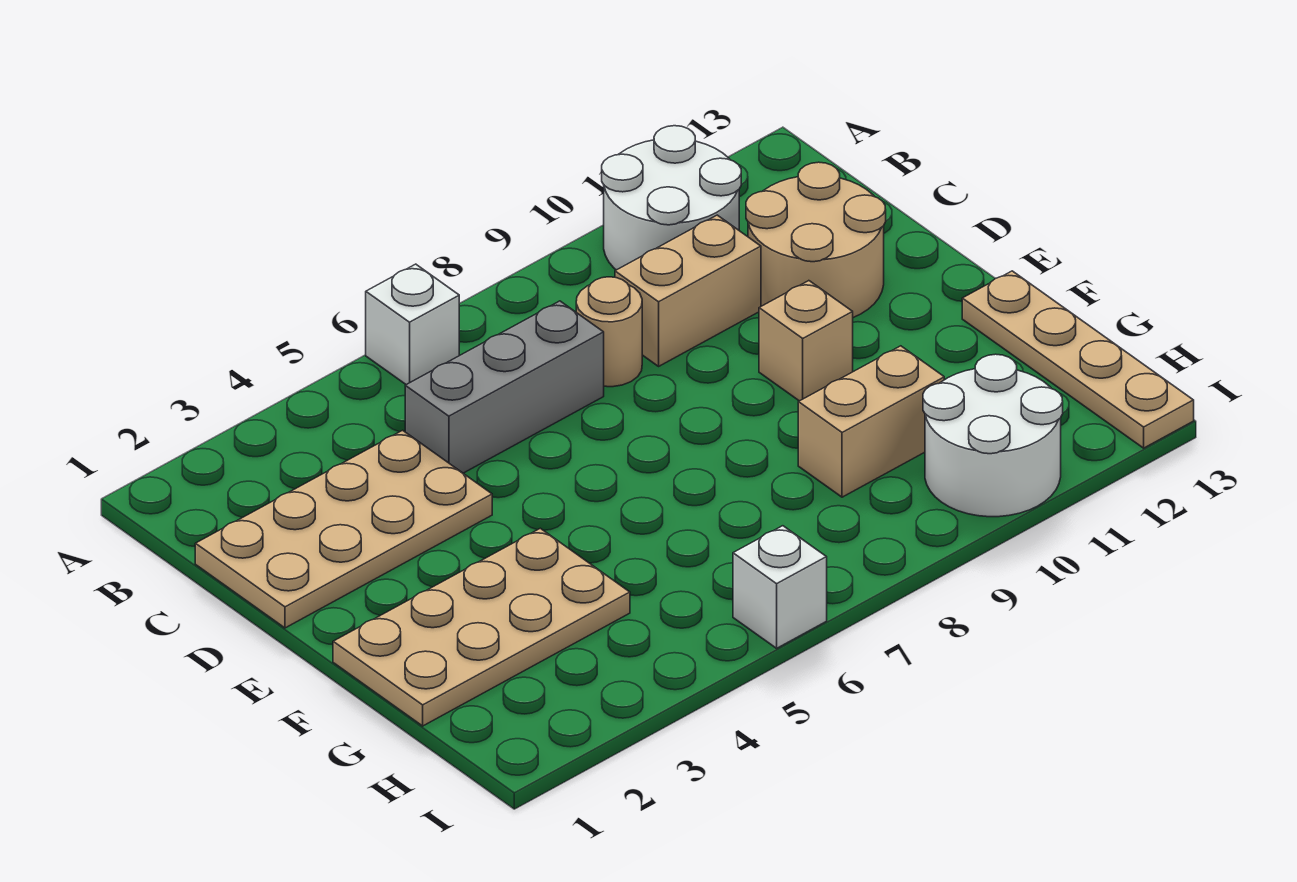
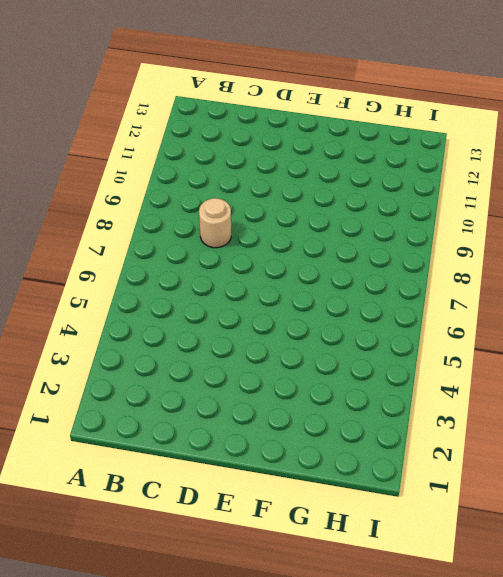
none -> white 1x1 brick [366,264,459,385]
none -> white 2x2 round brick [602,126,741,270]
none -> tan 2x4 plate [195,430,492,628]

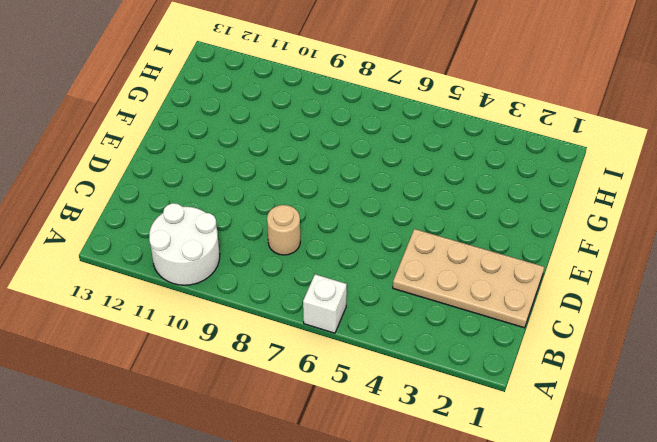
none -> grey 1x3 brick [405,301,604,473]
none -> tan 1x2 brick [615,215,761,366]
none -> tan 2x2 round brick [746,162,886,318]

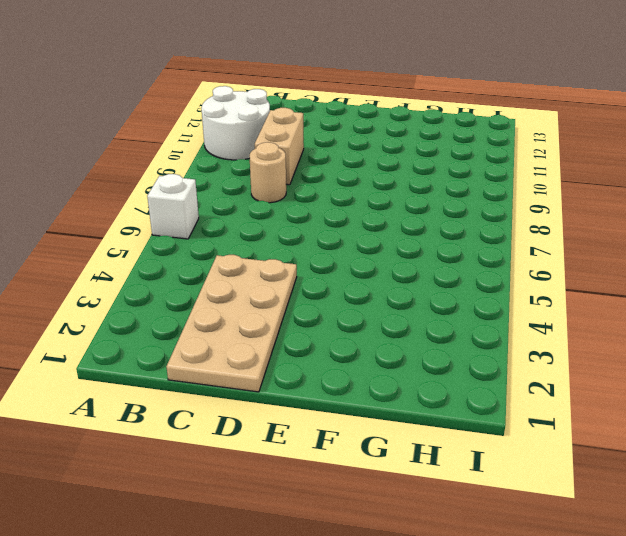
none -> grey 1x3 brick [405,301,604,473]
none -> tan 2x2 round brick [746,162,886,318]
none -> tan 1x1 brick [759,281,853,401]

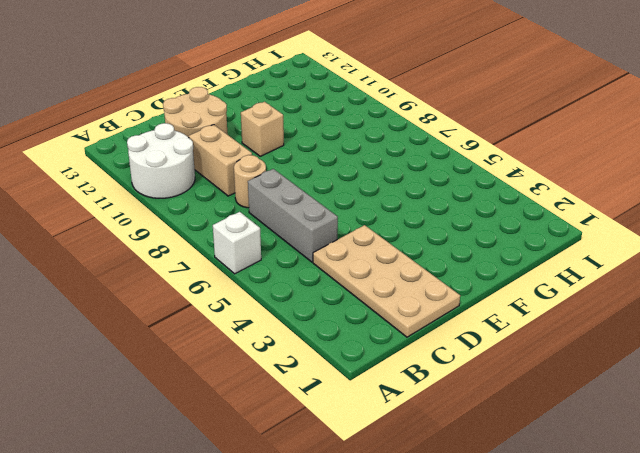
none -> tan 2x4 plate [333,528,630,726]
none -> tan 1x4 plate [962,271,1194,448]
none -> tan 1x2 brick [798,346,944,497]

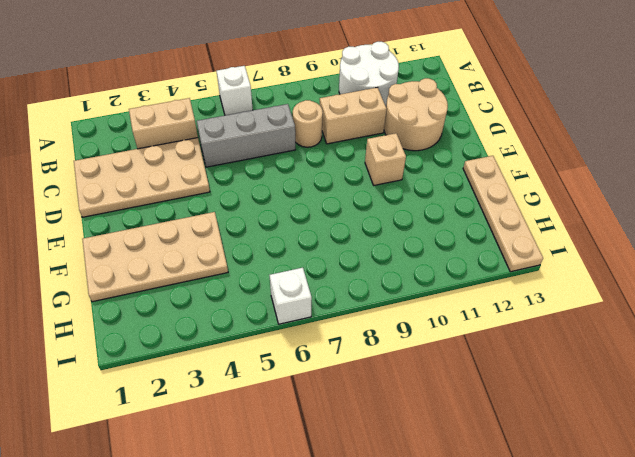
tan 1x2 brick [129,98,198,149] -> tan 1x2 brick moved to [798,346,944,497]
none -> white 2x2 round brick [923,354,1063,517]

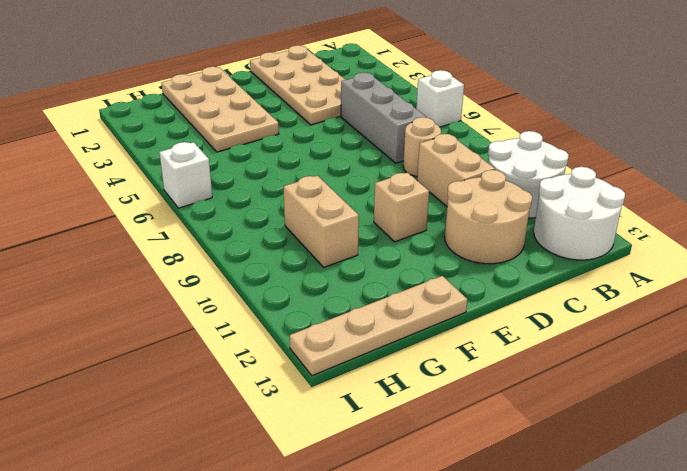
white 2x2 round brick [534,167,625,260] -> white 2x2 round brick moved to [923,354,1063,517]

